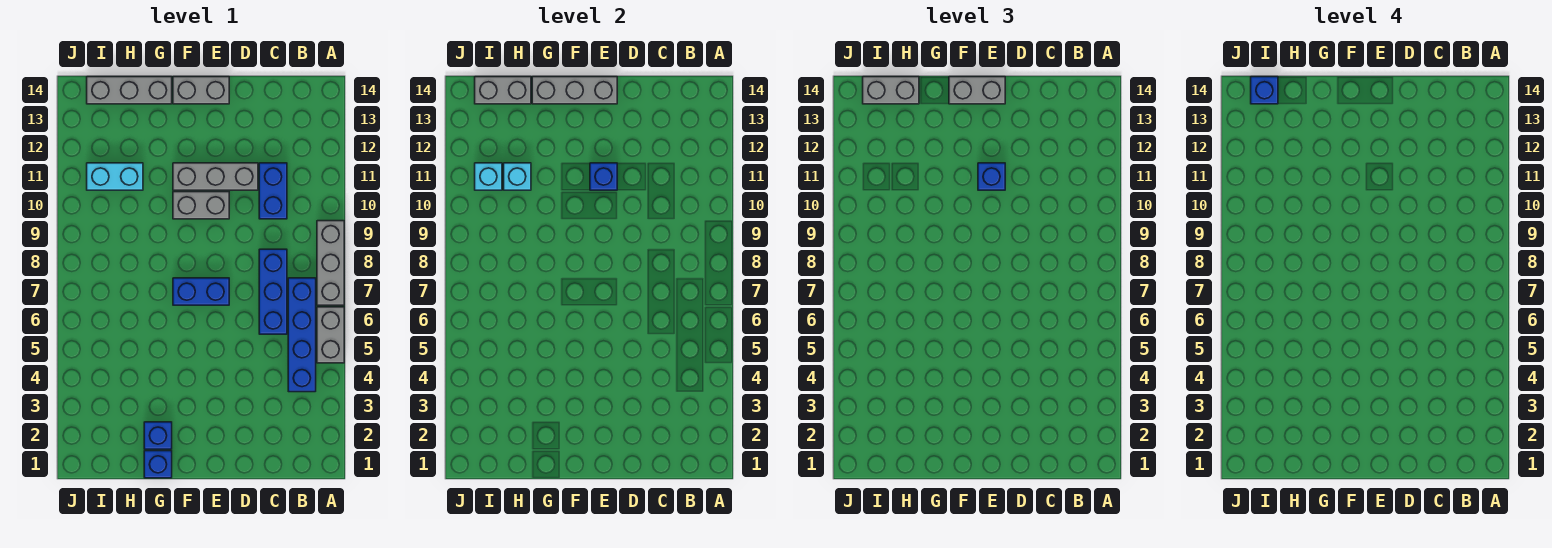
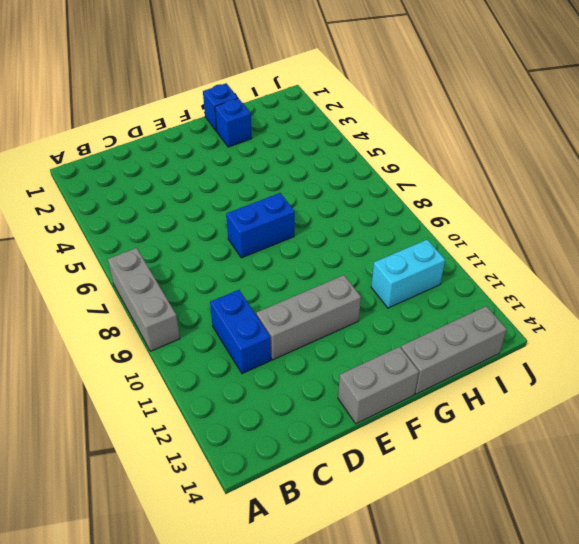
none -> grey 1x2 brick [317,307,344,363]
none -> blue 1x4 brick [288,278,316,392]
none -> blue 1x3 brick [259,249,287,334]

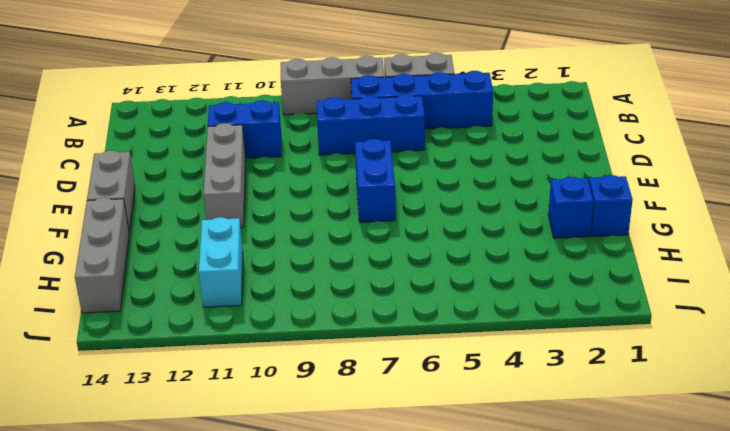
none -> grey 1x2 brick [173,192,229,219]
none -> blue 1x1 brick [590,163,617,190]
none -> grey 1x3 brick [532,77,617,104]

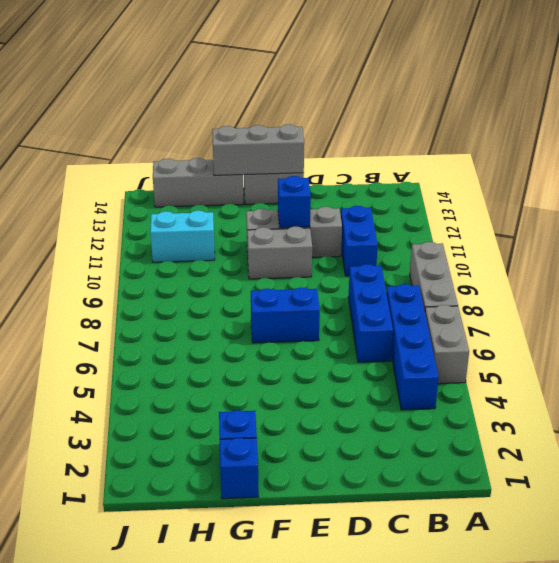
none -> cyan 1x1 brick [504,163,531,190]
none -> grey 1x2 brick [475,77,531,104]
none -> cyan 1x1 brick [475,163,502,190]

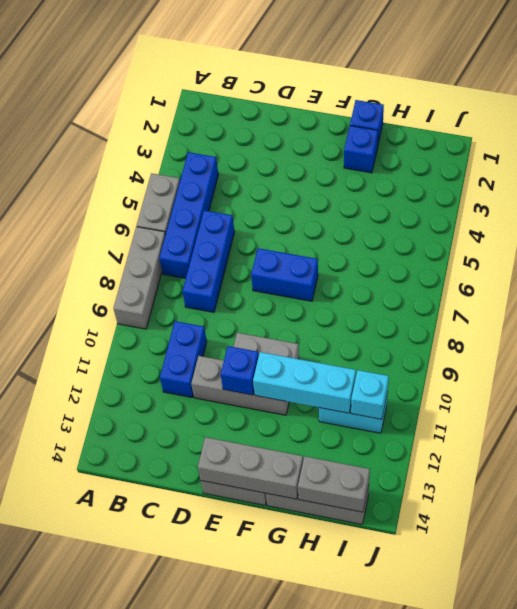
cyan 1x3 brick [253,352,356,413] -> cyan 1x1 brick [504,163,531,190]
none -> blue 1x1 brick [978,163,1005,190]
none -> grey 1x2 brick [949,77,1005,104]
none -> grey 1x2 brick [863,77,919,104]

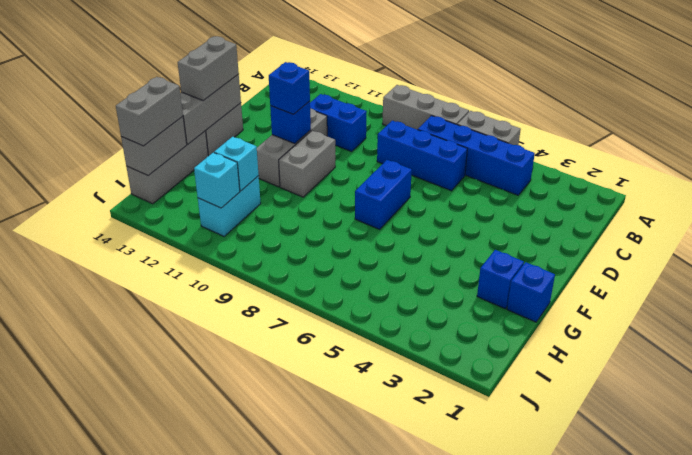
none -> blue 1x1 brick [1251,77,1278,104]

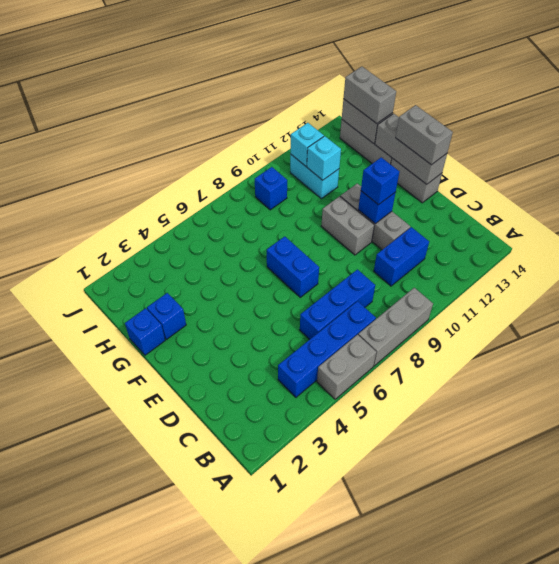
blue 1x1 brick [255,167,287,210] -> blue 1x1 brick moved to [1251,77,1278,104]

